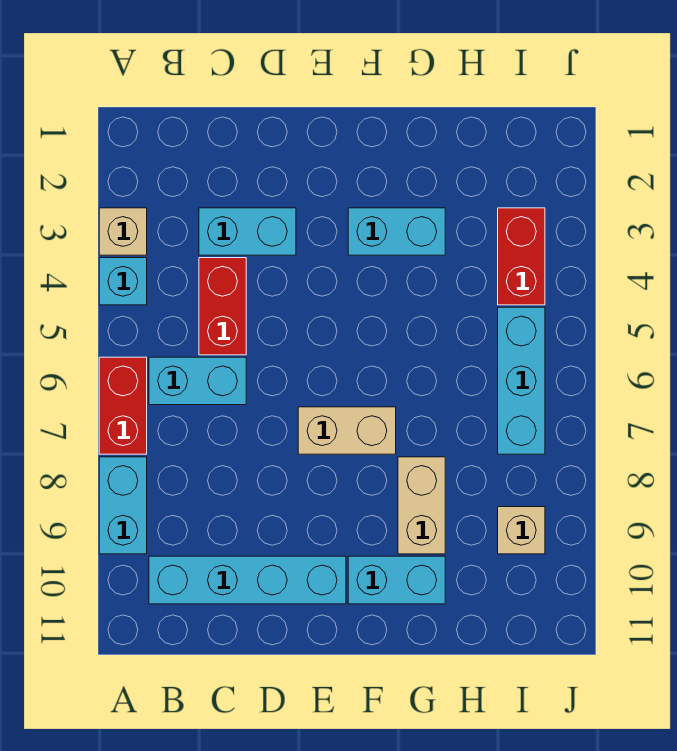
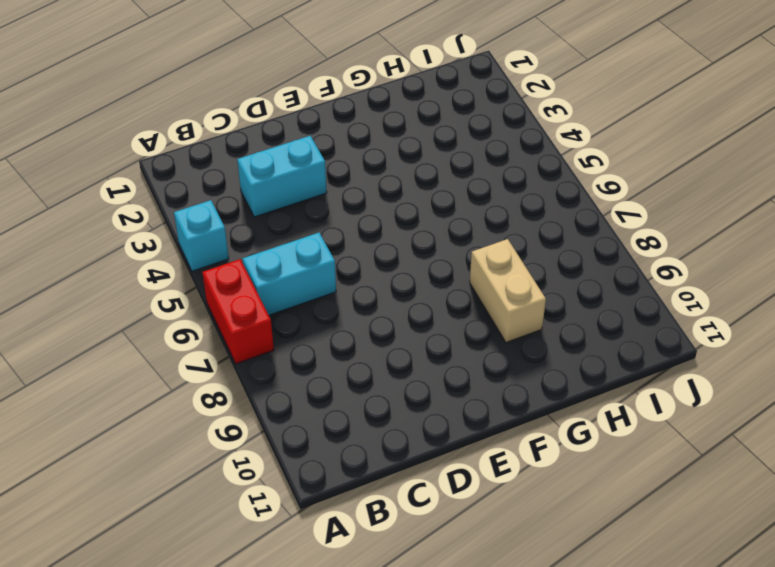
none -> tan 1x1 brick [99,208,147,255]
none -> cyan 1x2 brick [99,457,147,554]
none -> cyan 1x4 brick [149,556,346,604]

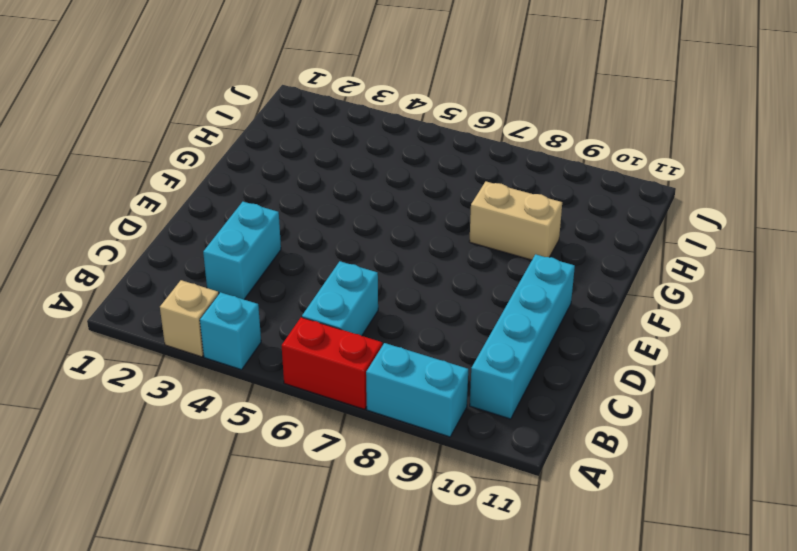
none -> red 1x2 brick [199,258,246,355]
none -> tan 1x2 brick [298,407,396,454]
none -> cyan 1x2 brick [348,208,445,255]

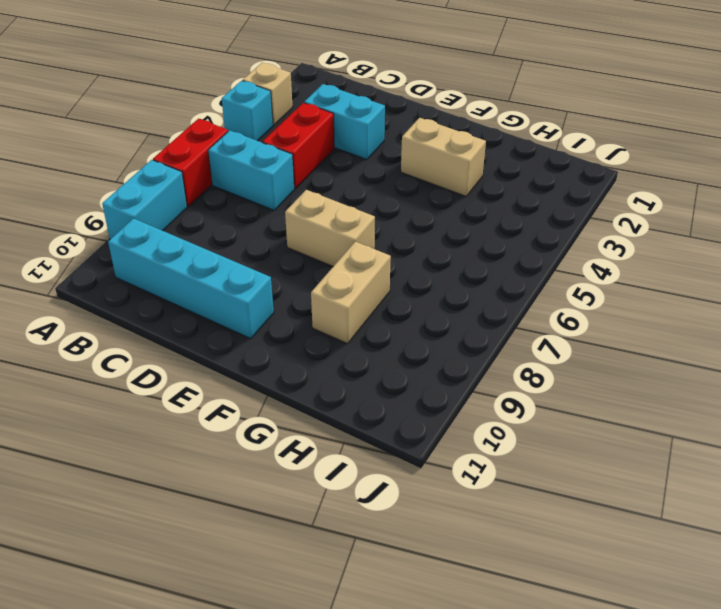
tan 1x2 brick [401,118,486,196] -> cyan 1x2 brick [348,208,445,255]
none -> cyan 1x2 brick [348,556,445,604]
none -> red 1x2 brick [498,208,545,305]
none -> cyan 1x3 brick [498,307,545,454]

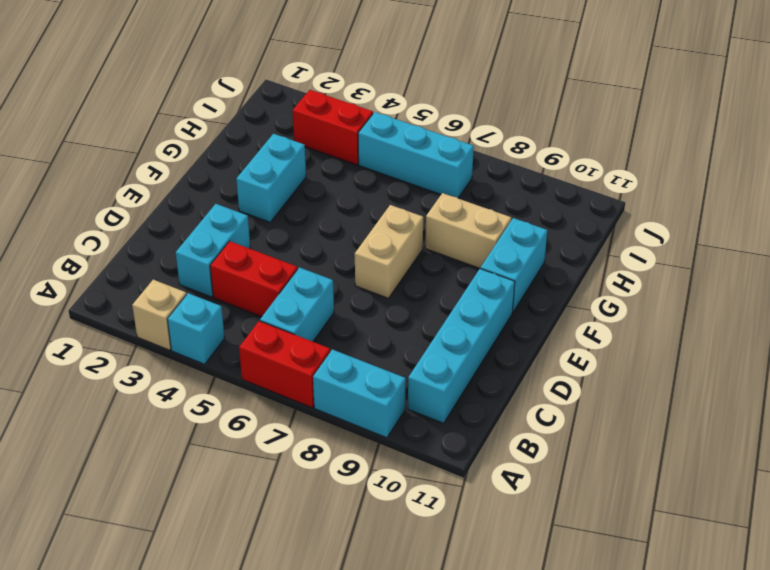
none -> tan 1x1 brick [498,507,545,554]

